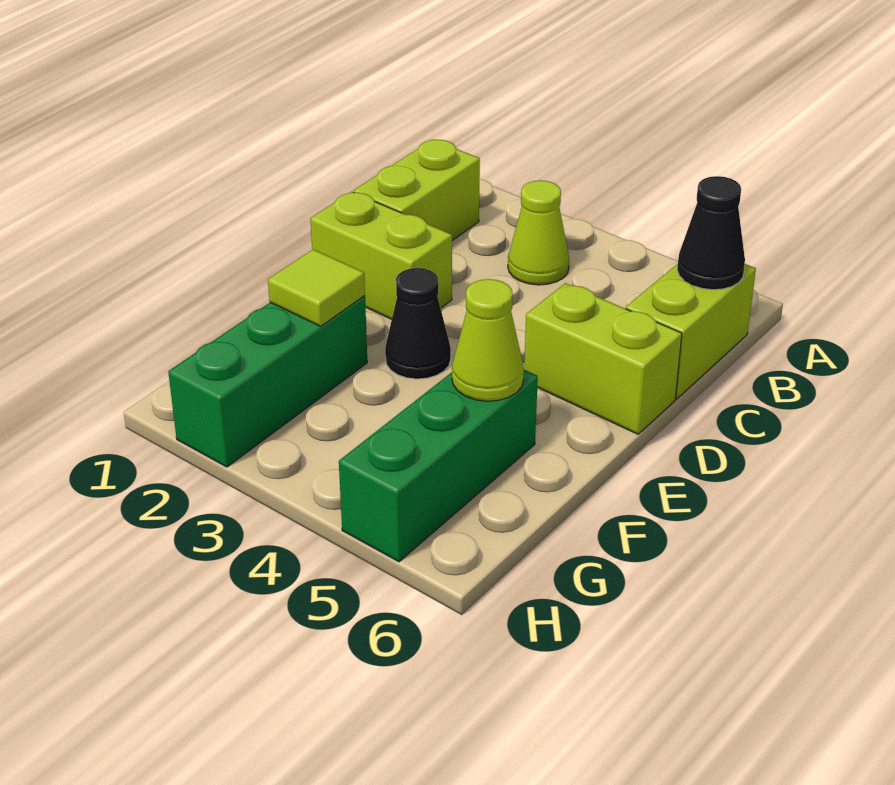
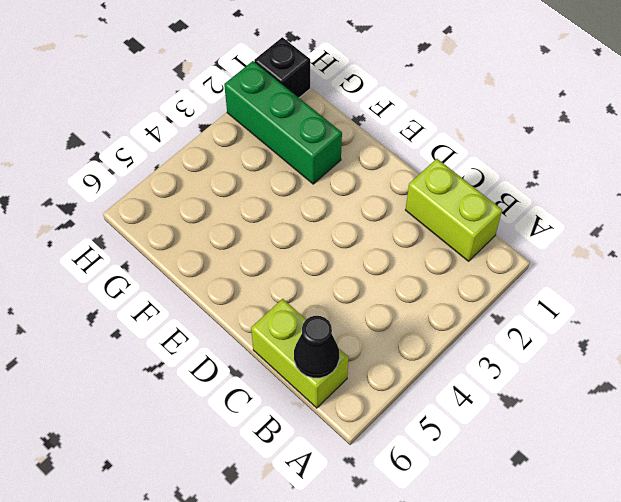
black 1x1 brick [254,37,310,98] -> none
none -> lime 1x1 cone [508,180,569,285]
none -> lime 1x2 brick [310,192,452,319]

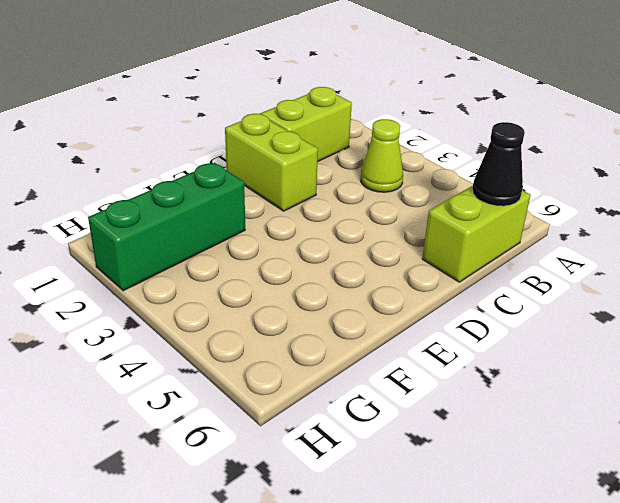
none -> lime 1x2 brick [524,283,682,434]
none -> black 1x1 cone [385,268,451,379]

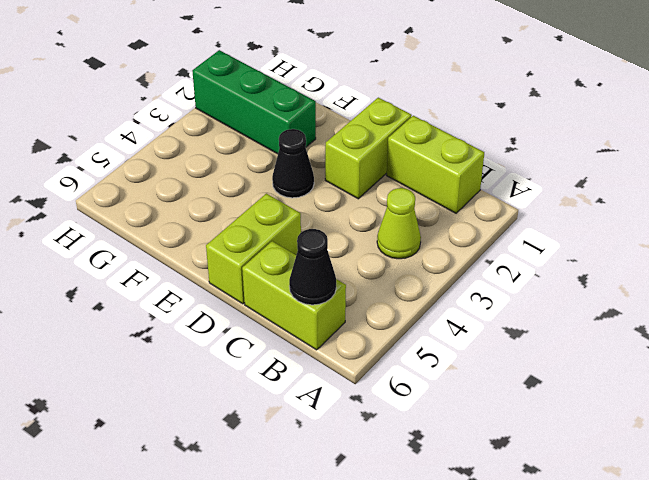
none -> green 1x3 brick [339,370,538,562]
none -> lime 1x1 tile [268,249,365,326]

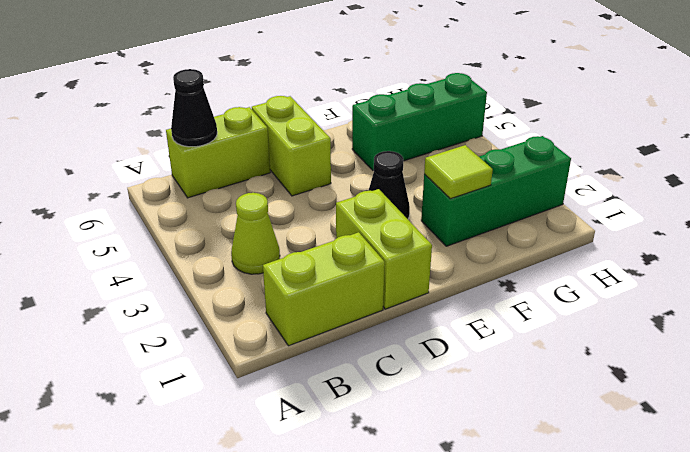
none -> lime 1x1 cone [452,279,524,401]

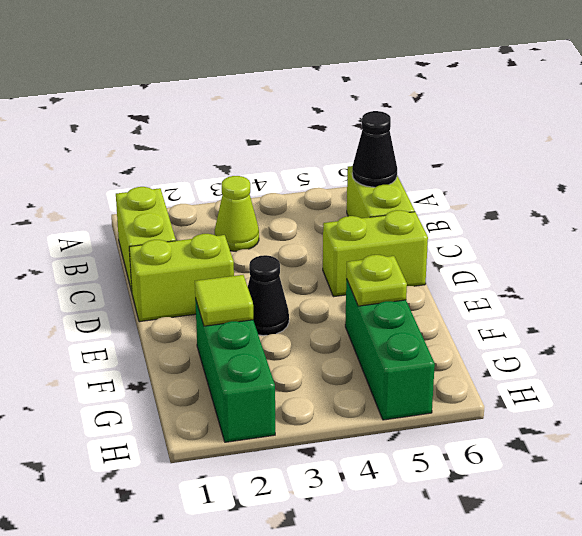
lime 1x1 plate [346,255,407,306] -> lime 1x1 cone [452,279,524,401]

